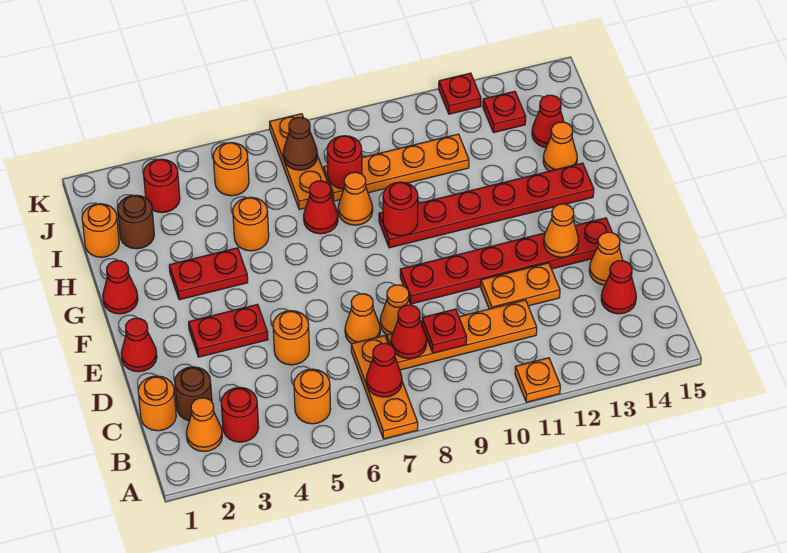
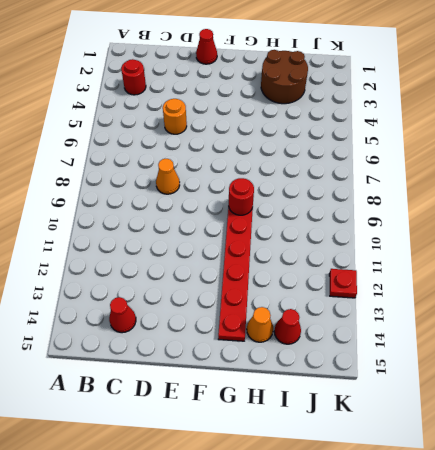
brown 2x2 round brick [261,50,308,104] -> brown 1x1 round brick [117,195,154,249]
none -> orange 1x3 plate [351,335,418,439]
none -> orange 1x1 plate [515,358,560,402]
none -> orange 1x1 cone [186,398,222,451]
none -> orange 1x1 round brick [294,369,330,424]

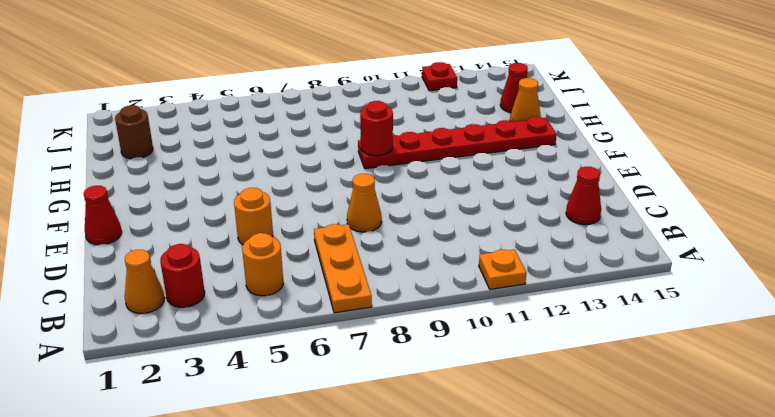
none -> orange 1x1 round brick [138,376,176,431]
none -> brown 1x1 round brick [175,367,212,421]
none -> orange 1x4 plate [387,300,537,370]
none -> orange 1x1 cone [345,294,380,344]

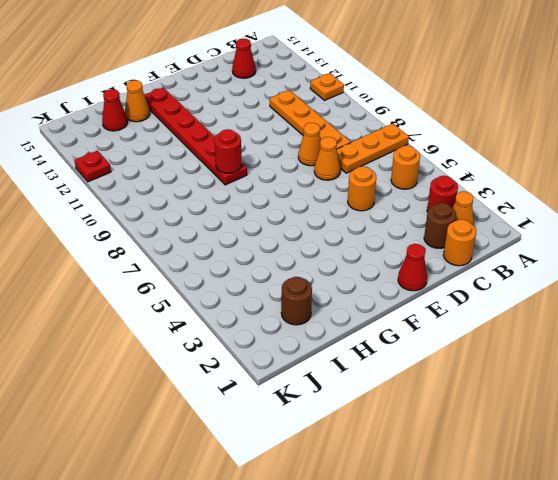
none -> orange 1x2 plate [481,263,560,309]
none -> orange 1x1 cone [589,232,623,285]
none -> red 1x2 plate [189,304,268,357]
none -> red 1x6 plate [400,218,612,304]

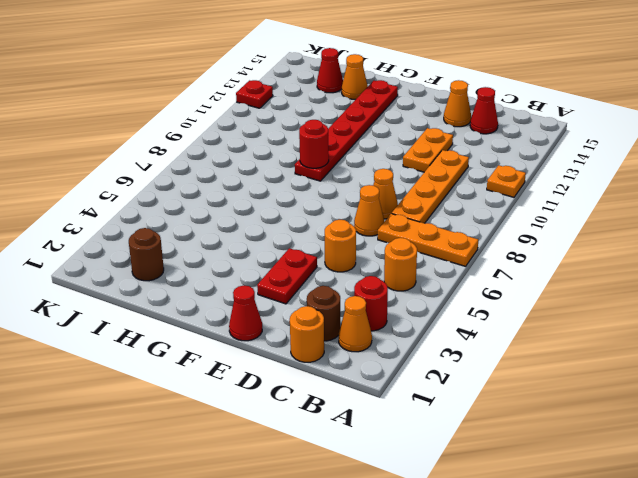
none -> red 1x6 plate [400,218,612,304]
none -> red 1x1 cone [103,261,138,314]
none -> red 1x2 plate [169,248,248,300]
none -> orange 1x1 round brick [233,197,269,251]

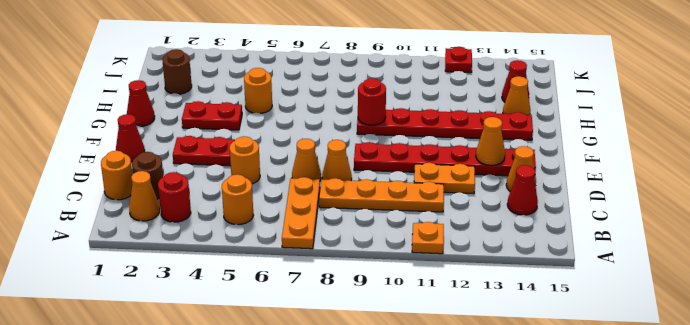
none -> red 1x1 cone [304,181,338,234]
none -> orange 1x1 cone [338,172,373,225]
none -> orange 1x1 round brick [82,204,119,257]
none -> orange 1x3 plate [270,114,332,210]

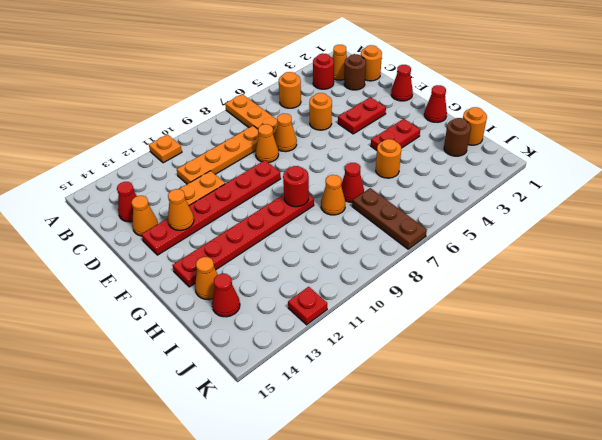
brown 1x3 plate [352,188,427,249] -> orange 1x3 plate [270,114,332,210]
none -> orange 1x4 plate [324,134,469,201]
none -> red 1x1 round brick [143,159,180,213]
none -> orange 1x1 round brick [213,143,249,196]
none -> red 1x1 plate [483,91,526,133]

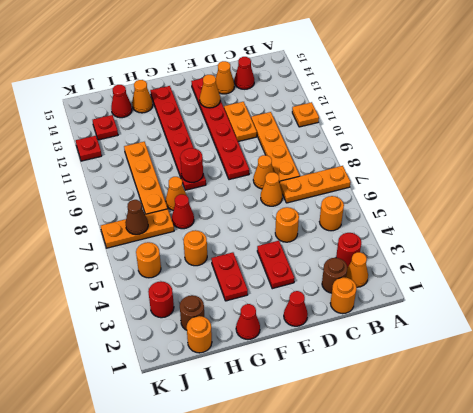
none -> red 1x1 cone [366,343,402,397]
none -> red 1x1 cone [391,305,427,359]
none -> red 1x1 plate [422,309,467,353]
none -> red 1x1 round brick [327,136,362,189]

